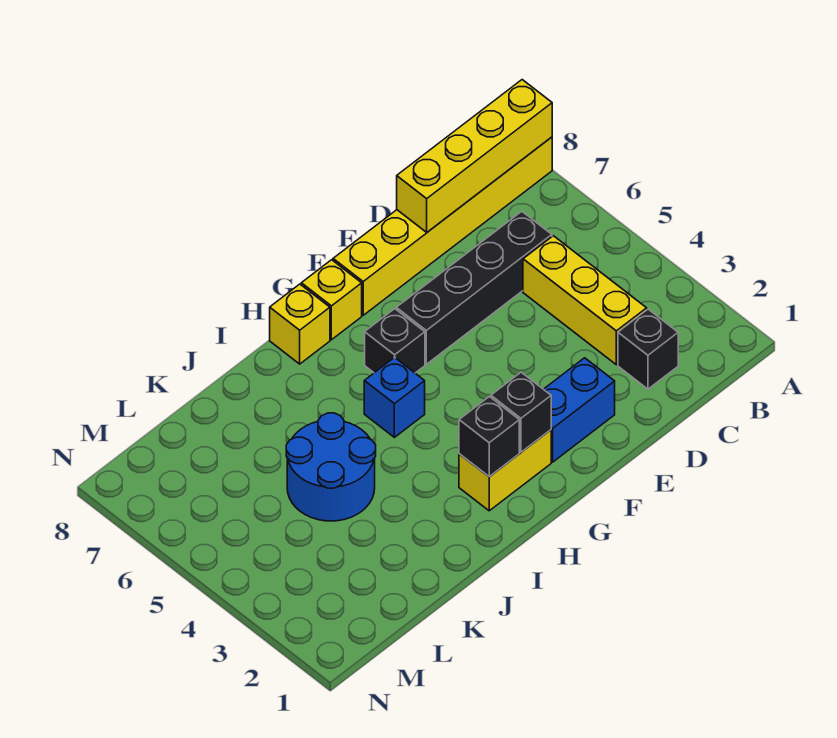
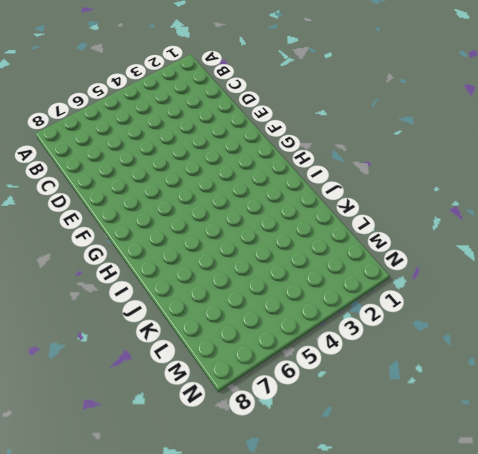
none -> yellow 1x6 brick [333,137,552,315]
none -> black 1x1 brick [618,309,678,389]
none -> yellow 1x3 brick [523,236,647,365]

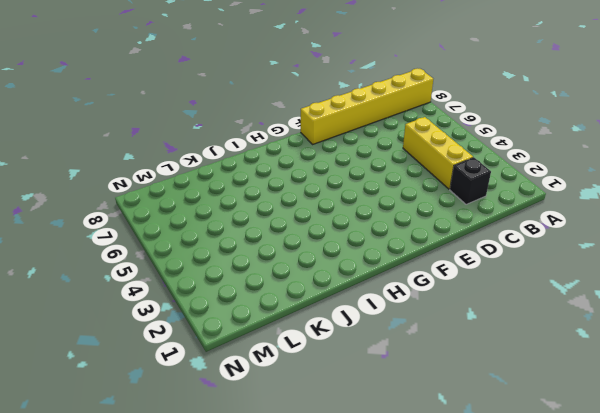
none -> black 1x4 brick [396,211,552,364]
none -> blue 1x2 brick [544,358,615,462]
none -> yellow 1x2 brick [459,430,551,511]

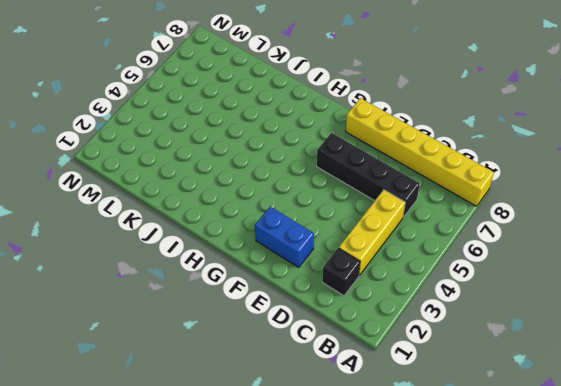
none -> yellow 1x2 brick [459,430,551,511]
none -> black 1x1 brick [365,309,425,373]
none -> yellow 1x1 brick [301,260,362,340]

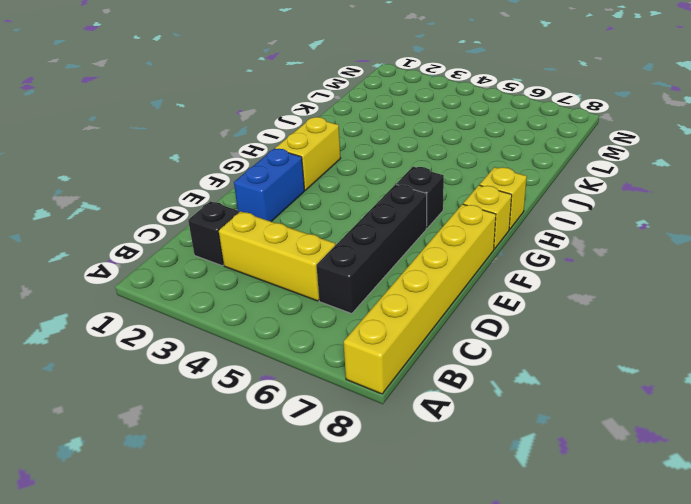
none -> blue 1x1 brick [364,357,425,437]
none -> blue 2x2 round brick [286,413,376,521]
none -> yellow 1x4 brick [397,80,552,232]

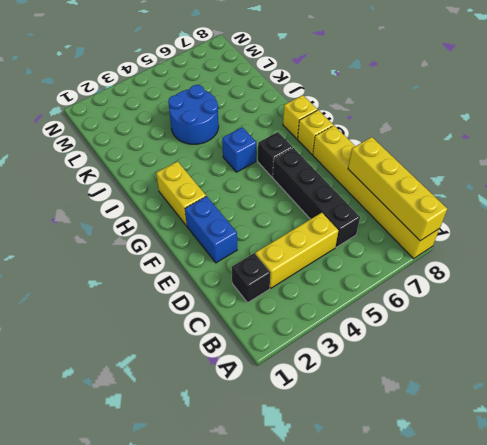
none -> black 1x1 brick [491,372,551,452]
none -> black 1x1 brick [459,397,519,477]

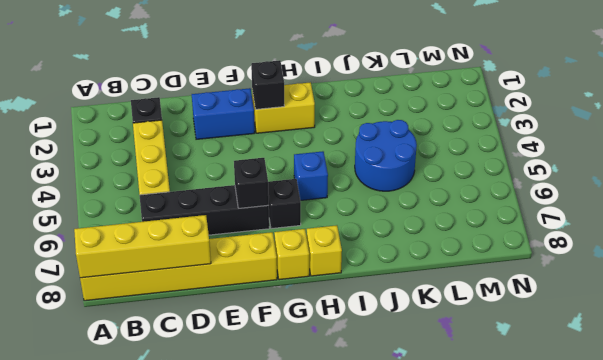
black 1x1 brick [234,158,269,208] -> black 1x1 brick moved to [459,397,519,477]

